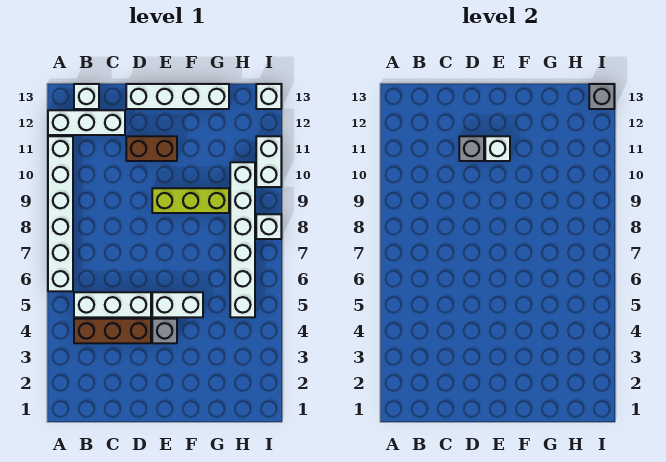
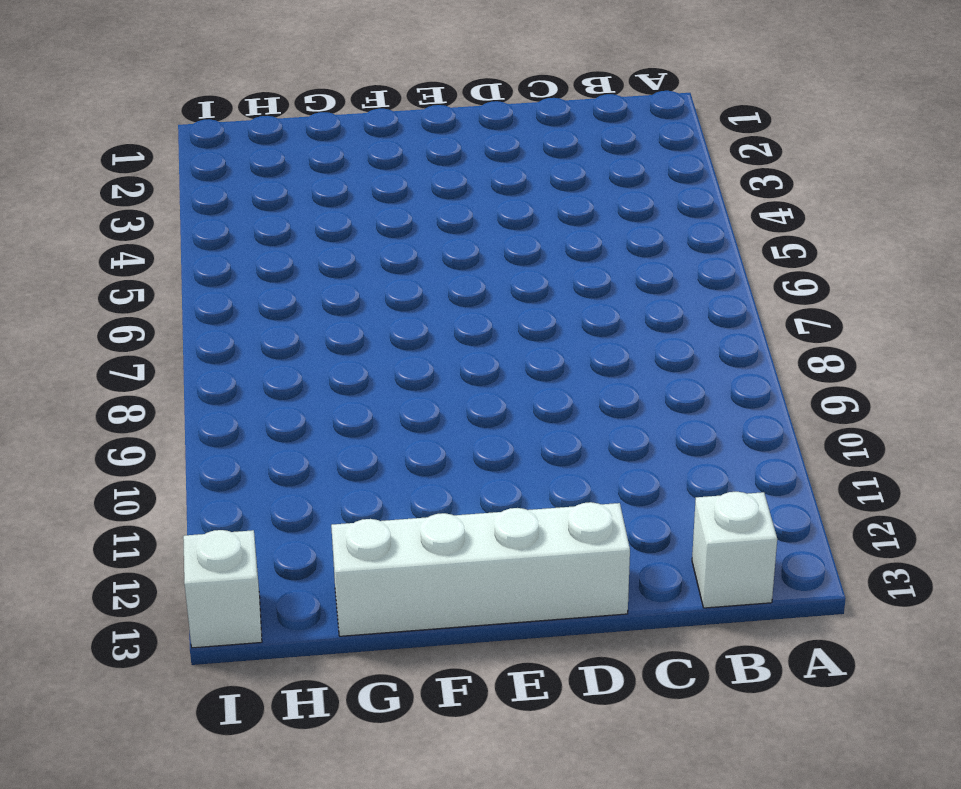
none -> white 1x6 brick [48,136,73,291]
none -> white 1x3 brick [48,110,125,135]
none -> brown 1x3 brick [74,319,151,343]

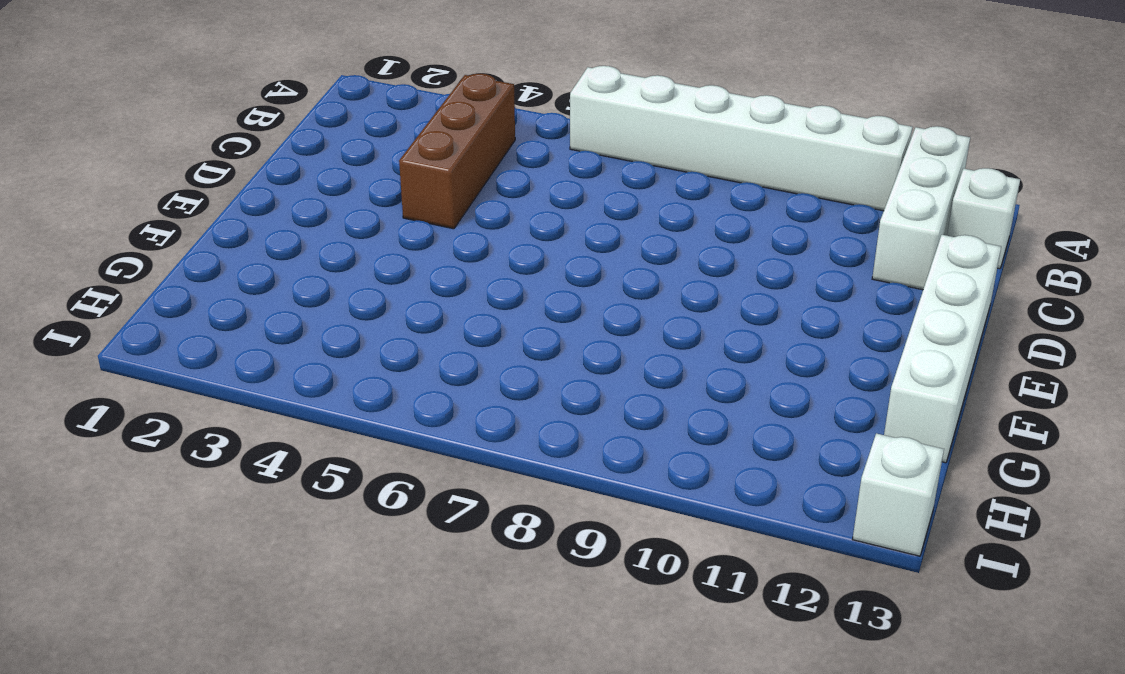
none -> white 1x3 brick [74,292,151,317]
none -> brown 1x2 brick [126,136,177,161]
none -> grey 1x1 brick [152,319,177,343]

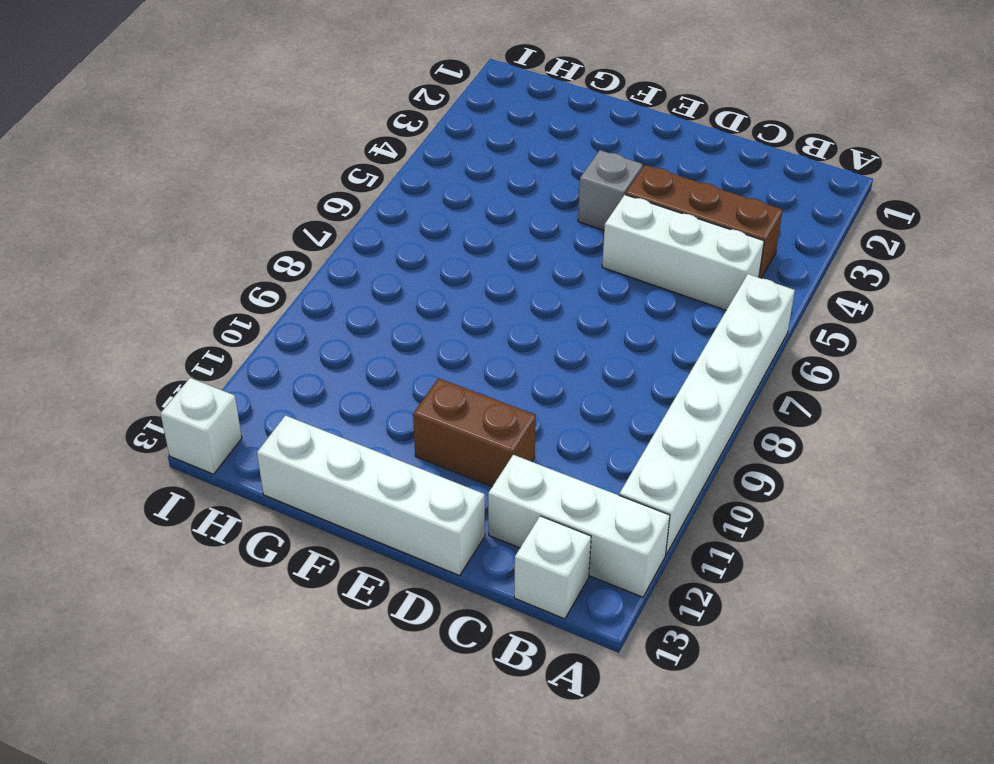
none -> white 1x2 brick [152,292,203,317]
none -> lime 1x3 brick [152,188,229,213]
none -> white 1x6 brick [230,162,255,317]

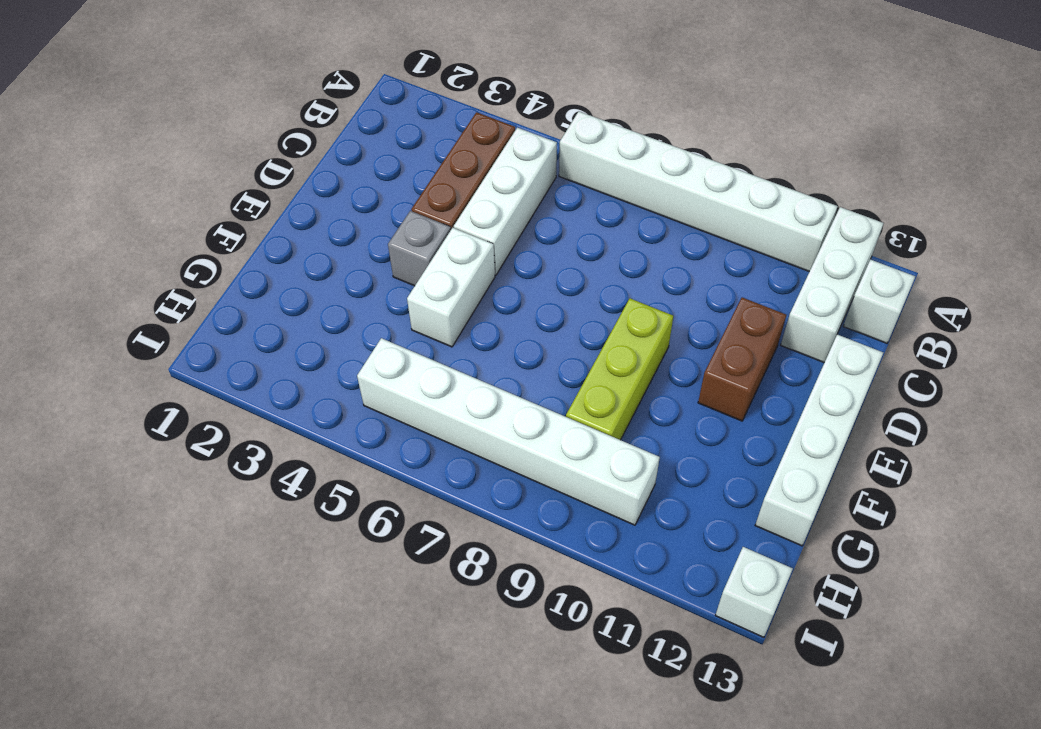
none -> white 1x1 brick [256,214,281,239]
none -> white 1x2 brick [256,136,281,187]
none -> grey 1x1 brick [459,136,484,161]

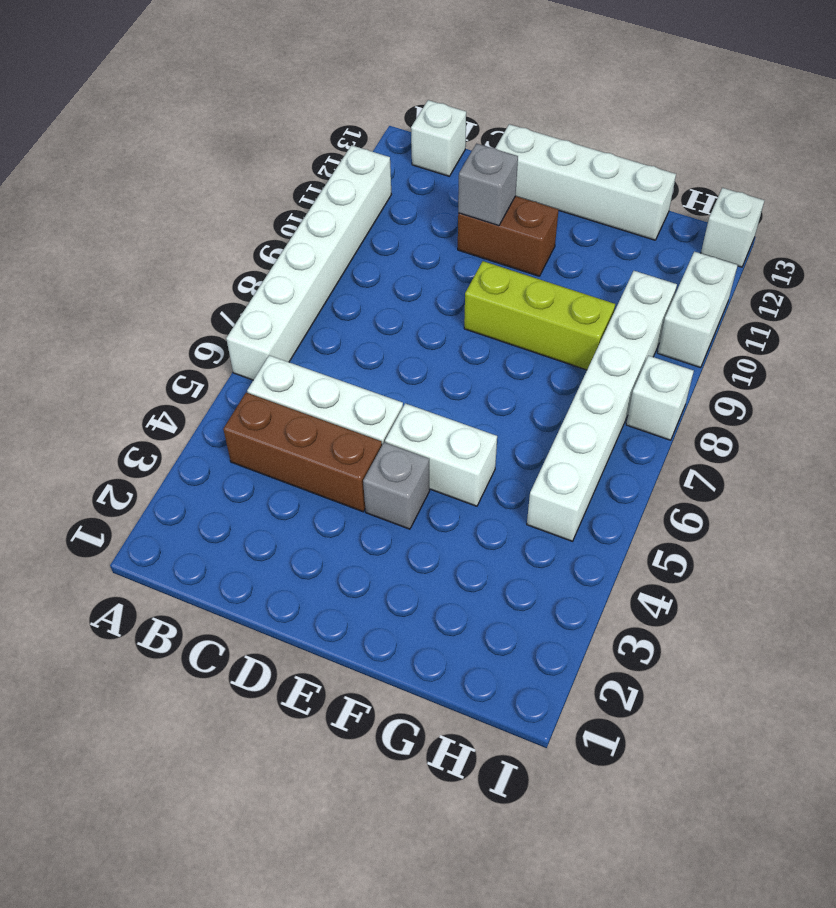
none -> white 1x3 brick [48,110,125,135]
none -> white 1x1 brick [485,136,510,161]
none -> grey 1x1 brick [589,84,614,109]

